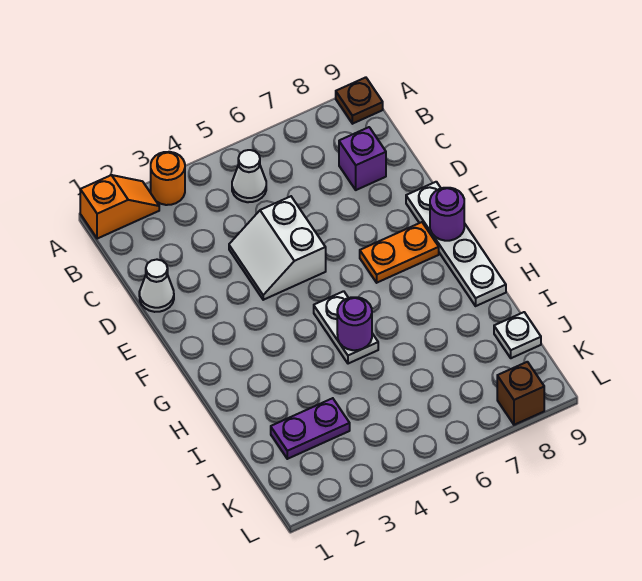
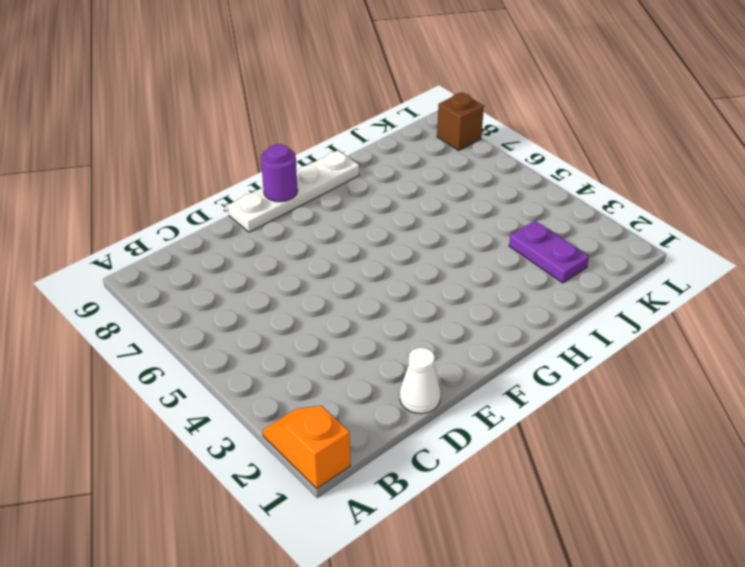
none -> orange 1x1 round brick [151,152,185,205]
none -> brown 1x1 plate [336,77,383,124]
none -> white 1x1 cone [232,150,266,202]

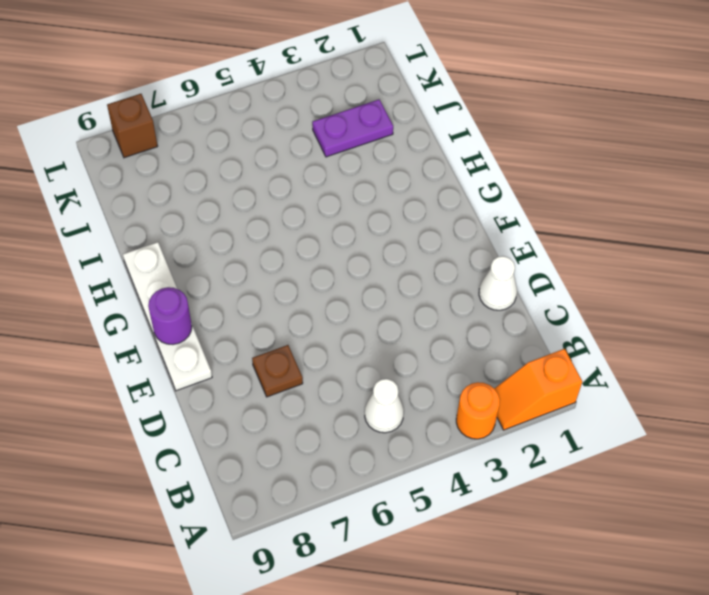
brown 1x1 plate [252,345,303,397] -> brown 1x1 plate moved to [336,77,383,124]
none -> purple 1x1 brick [339,127,386,190]
none -> white 2x2 slope [229,196,326,300]
none -> orange 1x2 plate [360,222,439,283]

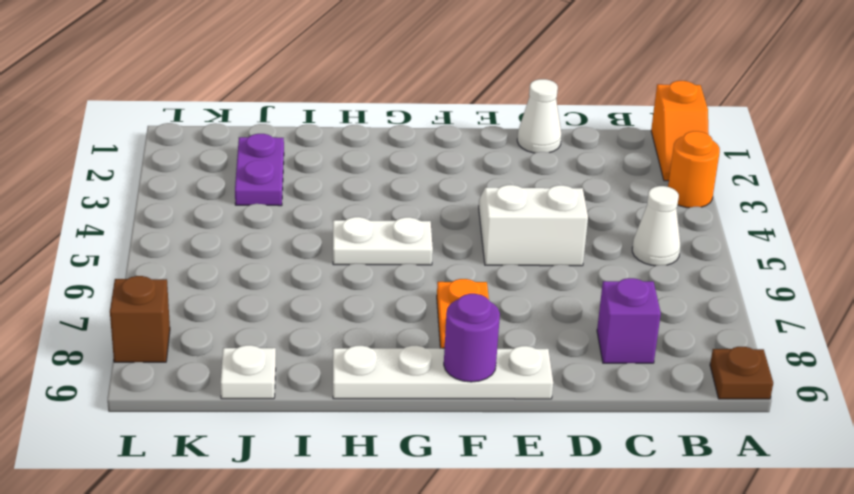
none -> purple 1x1 round brick [337,297,372,350]

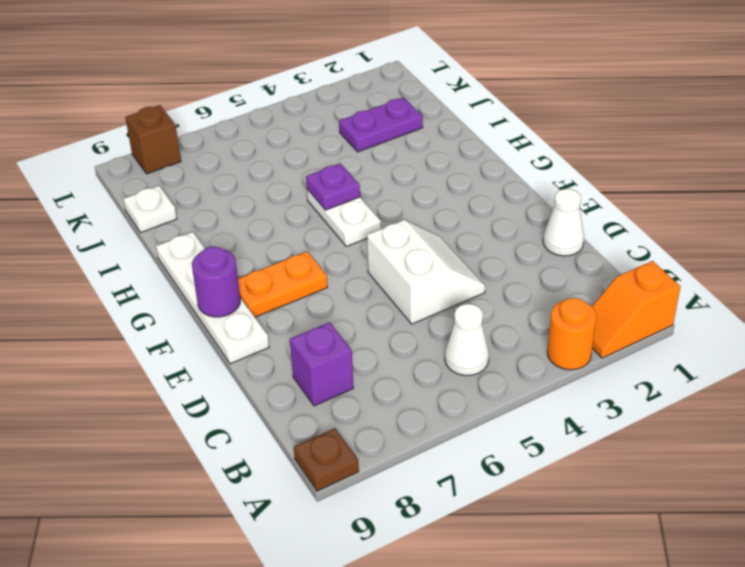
purple 1x1 plate [306,163,360,210] -> purple 1x1 round brick [337,297,372,350]

